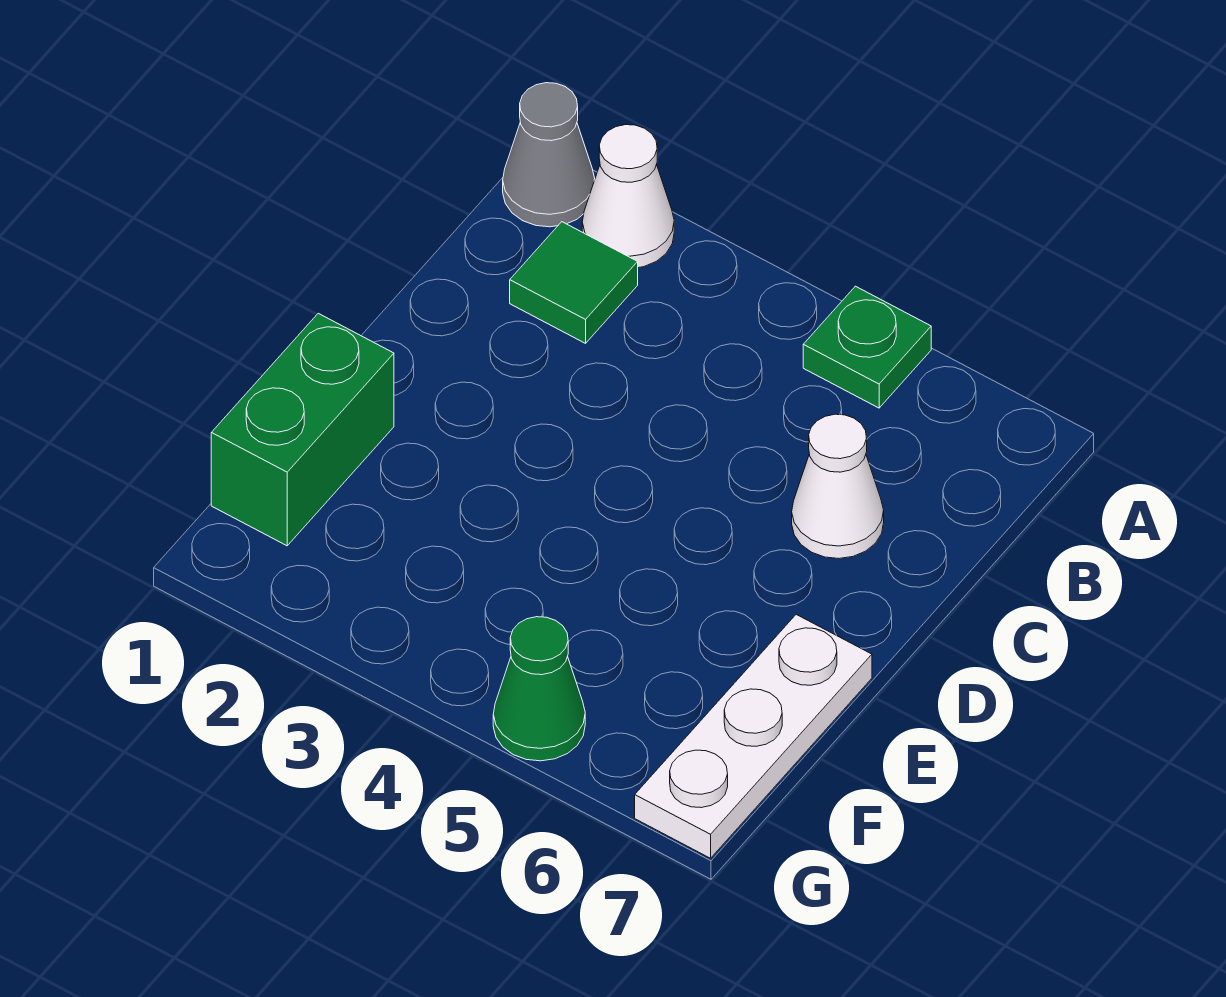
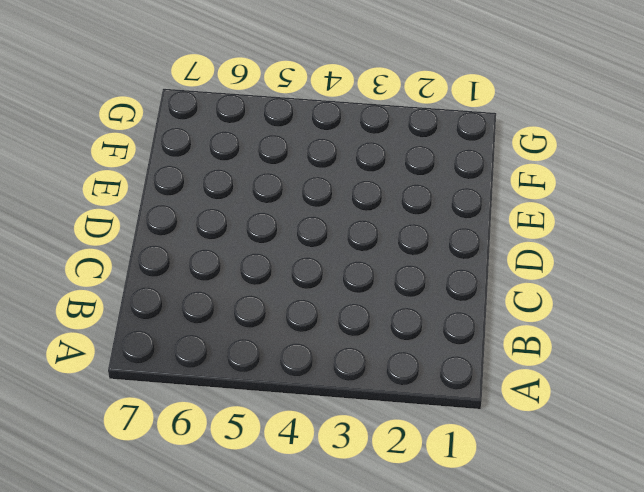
none -> grey 1x1 cone [503,83,595,227]
none -> white 1x1 cone [582,125,674,268]

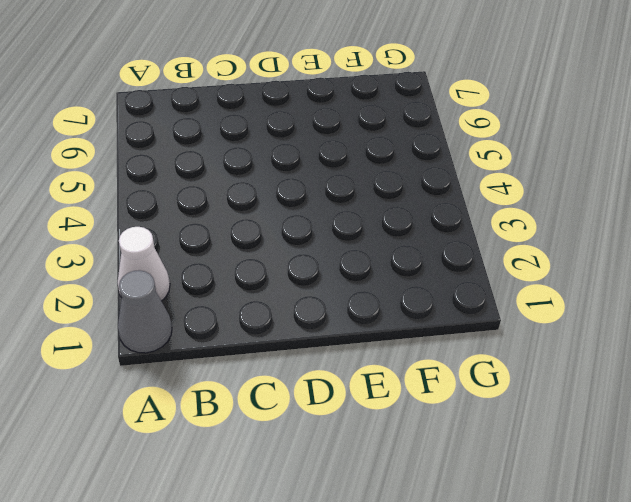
none -> green 1x1 plate [803,286,931,408]
none -> green 1x1 tile [510,222,638,343]

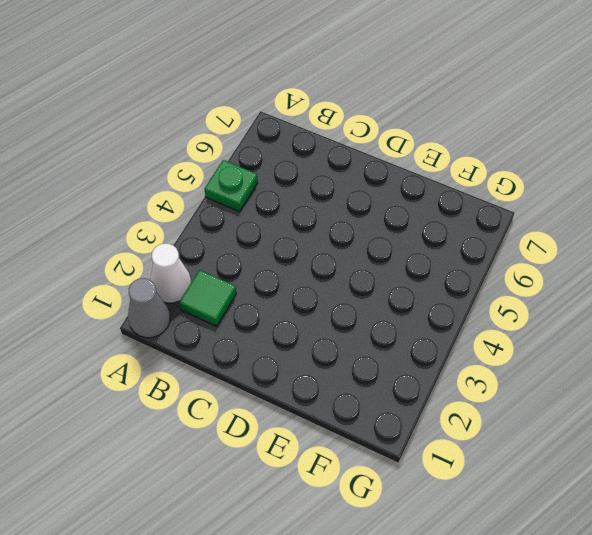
none -> white 1x1 cone [792,414,884,559]
none -> green 1x2 brick [211,313,394,546]

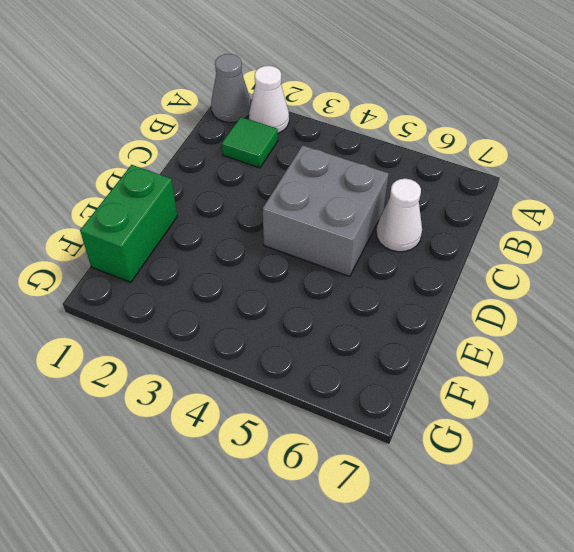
grey 2x2 brick [263,145,389,276] -> none
none -> green 1x1 plate [803,286,931,408]
none -> white 1x3 plate [635,615,872,858]

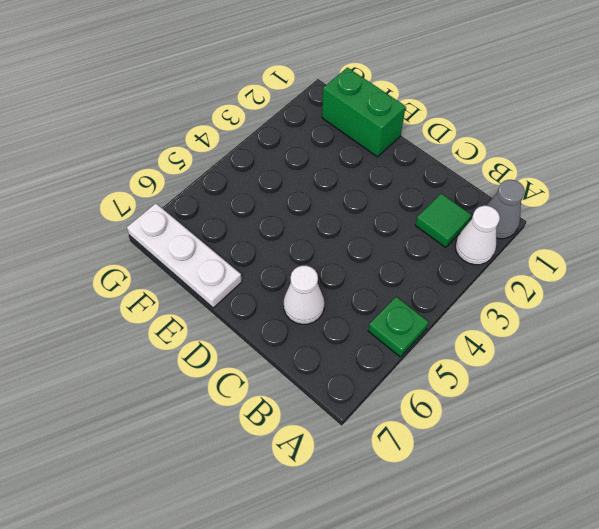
none -> green 1x1 cone [493,617,585,761]

